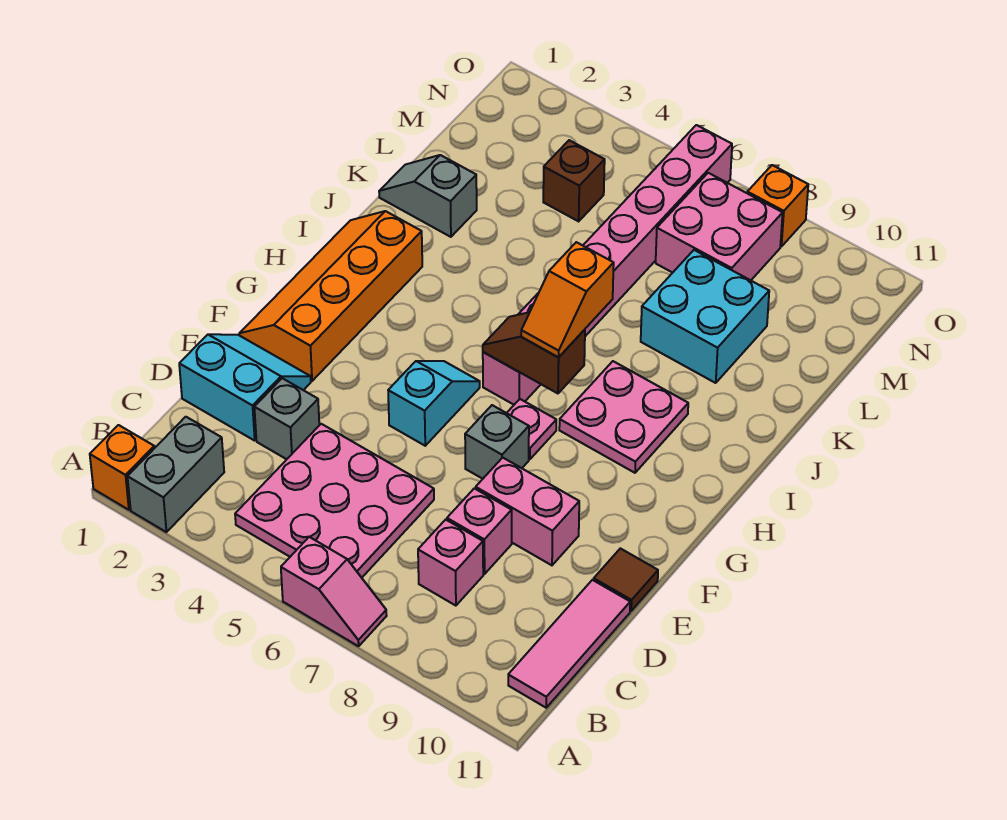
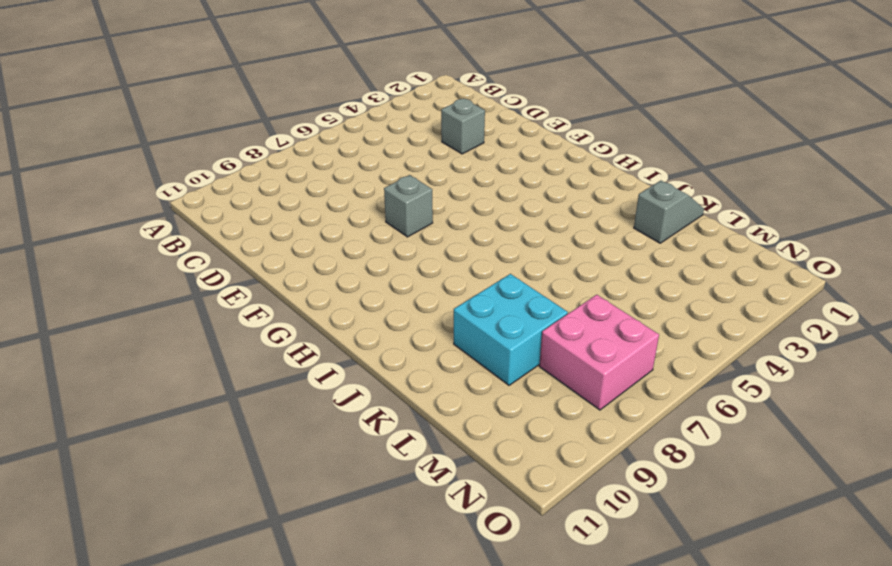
none -> orange 1x1 brick [90,425,154,510]
none -> grey 1x2 brick [127,417,224,532]
none -> pink 1x2 slope [281,537,387,646]

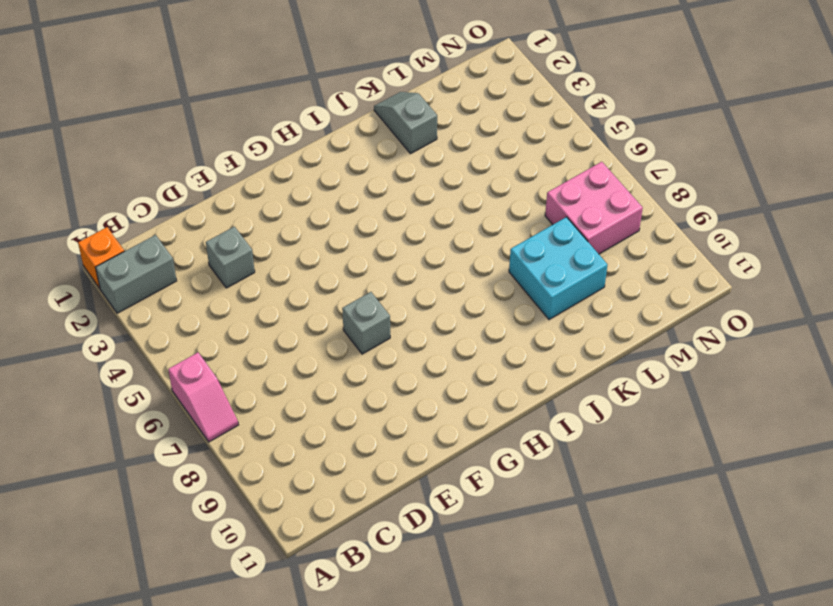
none -> pink 3x3 plate [235,424,434,578]
none -> pink 1x3 tile [508,580,630,708]
none -> pink 1x1 brick [418,520,483,606]

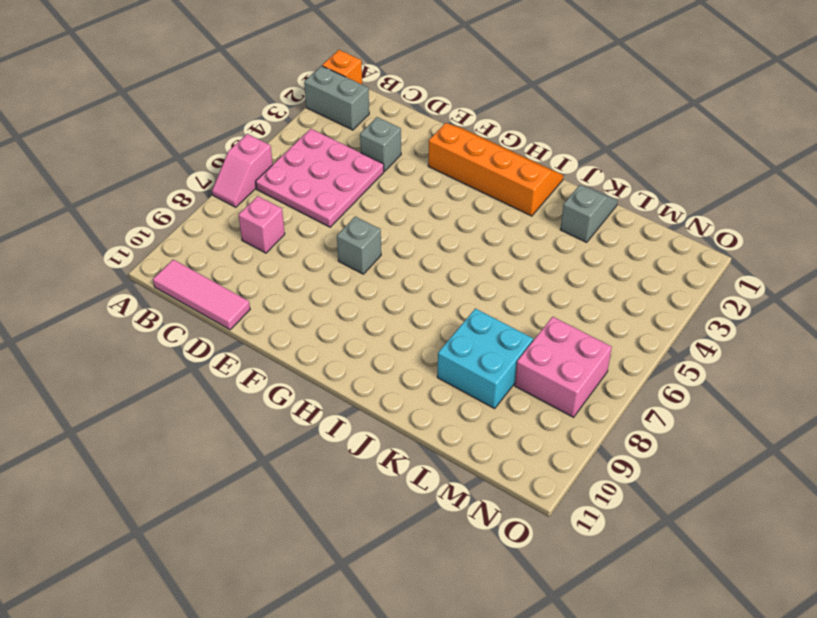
none -> cyan 2x2 slope [179,334,311,441]
none -> pink 1x1 brick [447,488,512,574]
none -> pink 1x2 brick [476,458,579,565]

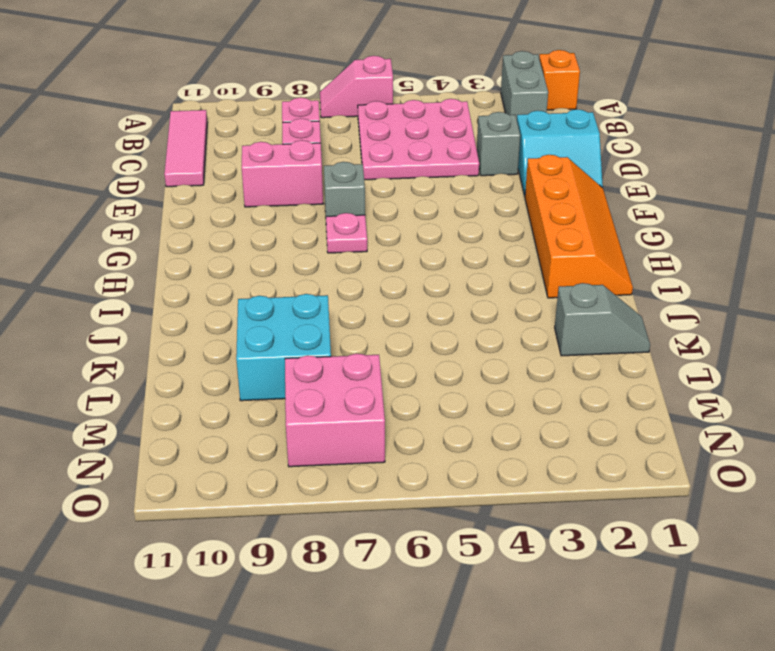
none -> brown 1x1 tile [594,548,658,611]
none -> cyan 1x2 slope [388,361,480,446]
none -> pink 1x8 brick [483,125,732,405]

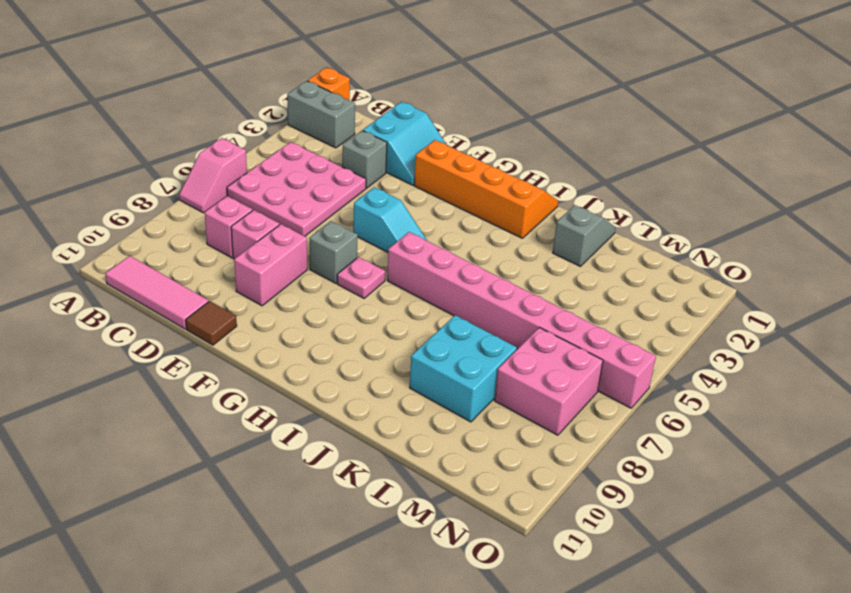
none -> pink 2x2 plate [559,361,688,473]
none -> brown 1x1 brick [543,140,605,221]
none -> orange 1x1 brick [747,165,808,247]

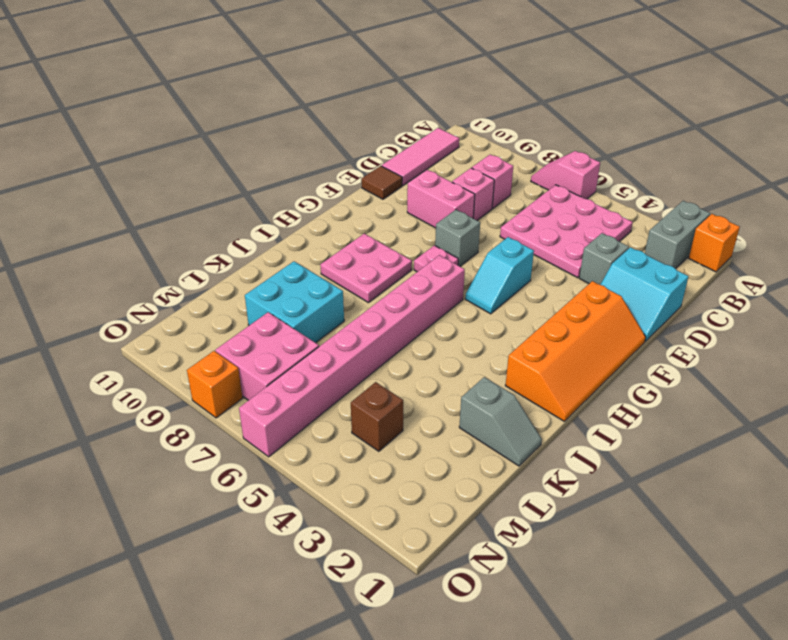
none -> brown 1x2 slope [483,312,585,393]
none -> orange 1x2 slope [521,242,614,357]

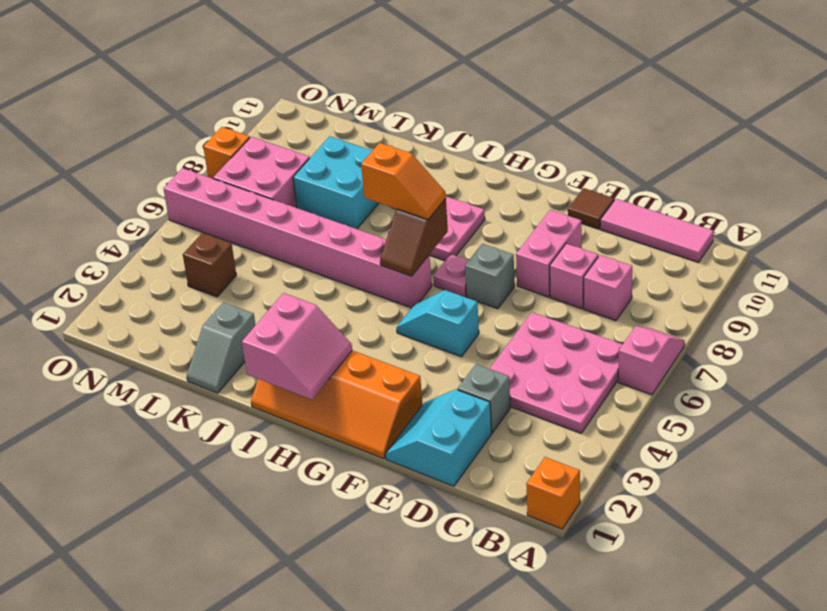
pink 2x2 slope [242,293,352,400] -> none
none -> grey 1x2 brick [127,417,224,532]

